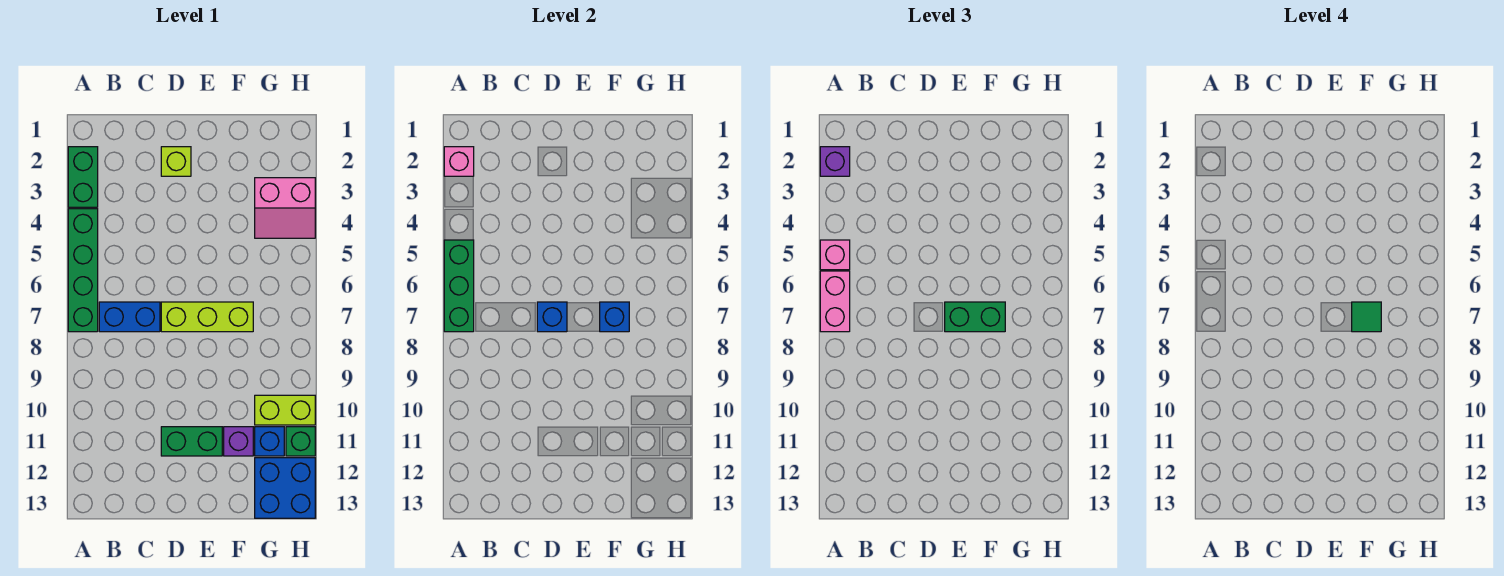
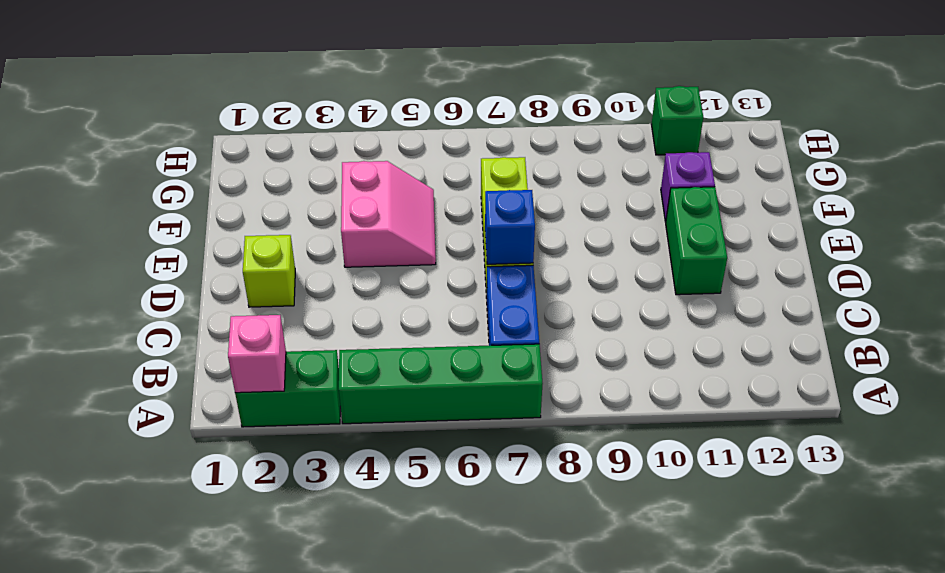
pink 2x2 slope [341,161,436,267] -> pink 2x2 slope moved to [255,178,315,238]
none -> lime 1x2 brick [255,395,315,425]
none -> blue 1x1 brick [255,427,284,456]
none -> blue 2x2 brick [255,458,315,518]

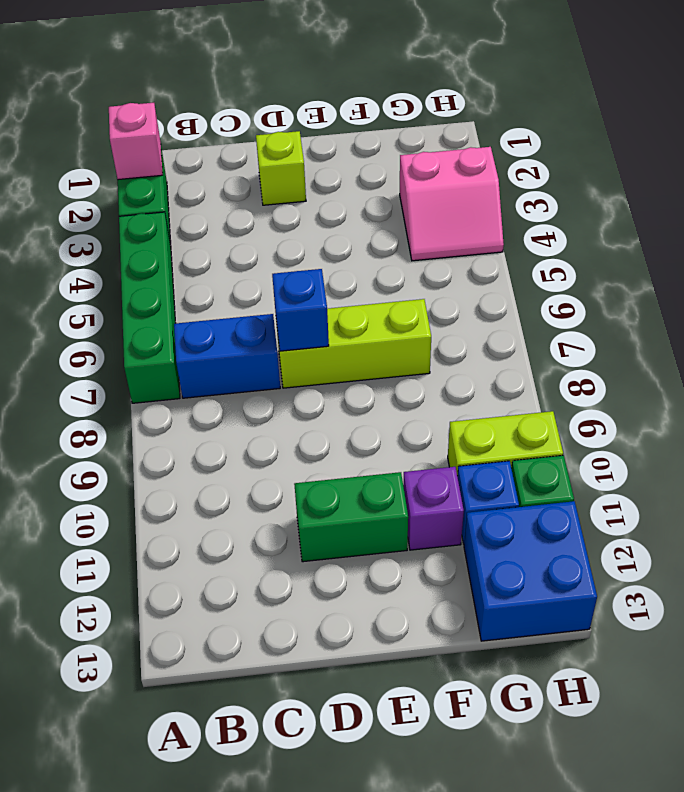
none -> green 1x3 brick [444,240,474,332]
none -> blue 1x1 brick [600,302,629,332]
none -> purple 1x1 brick [820,147,850,176]

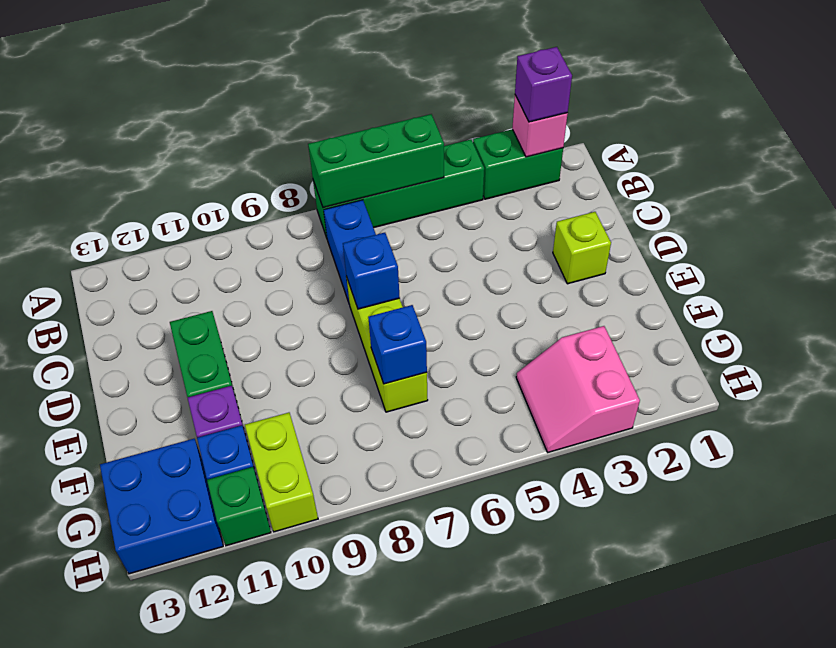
none -> pink 1x1 brick [820,240,850,270]
none -> pink 1x2 brick [820,271,850,332]
none -> green 1x2 brick [945,302,1005,332]

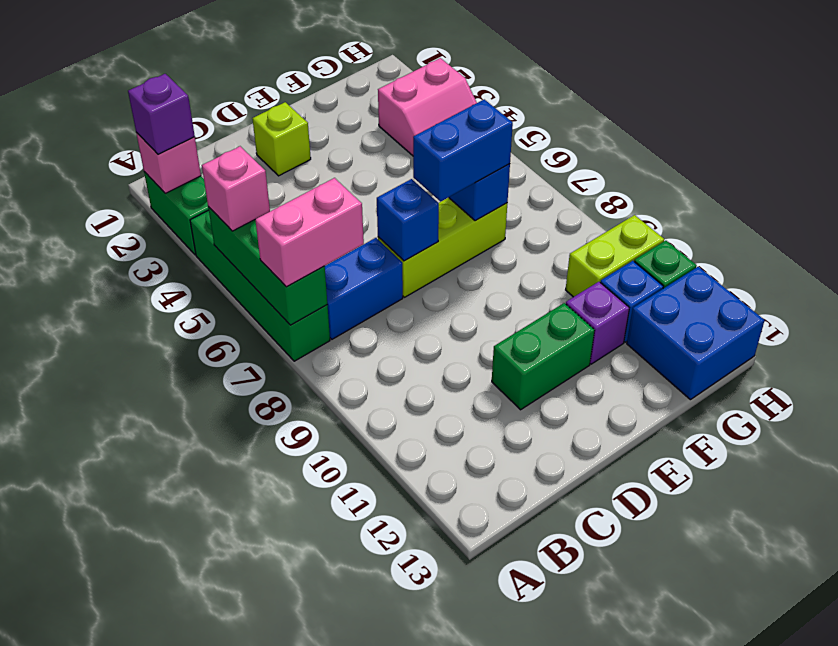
pink 1x2 brick [255,178,364,287] -> pink 1x2 brick turned to [820,271,850,332]
blue 1x2 brick [413,99,513,202] -> green 1x2 brick [945,302,1005,332]
none -> green 1x1 tile [1352,302,1381,332]

